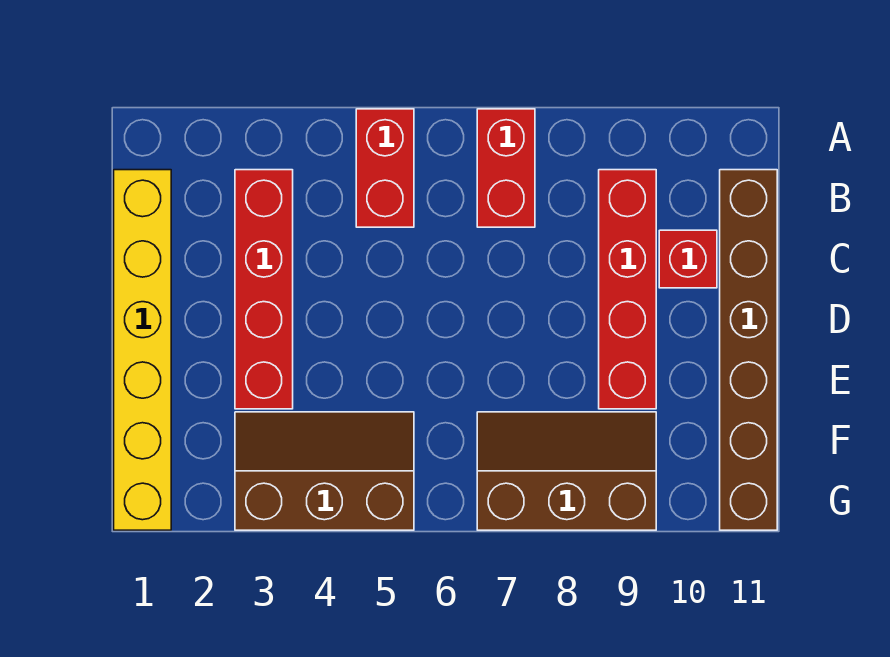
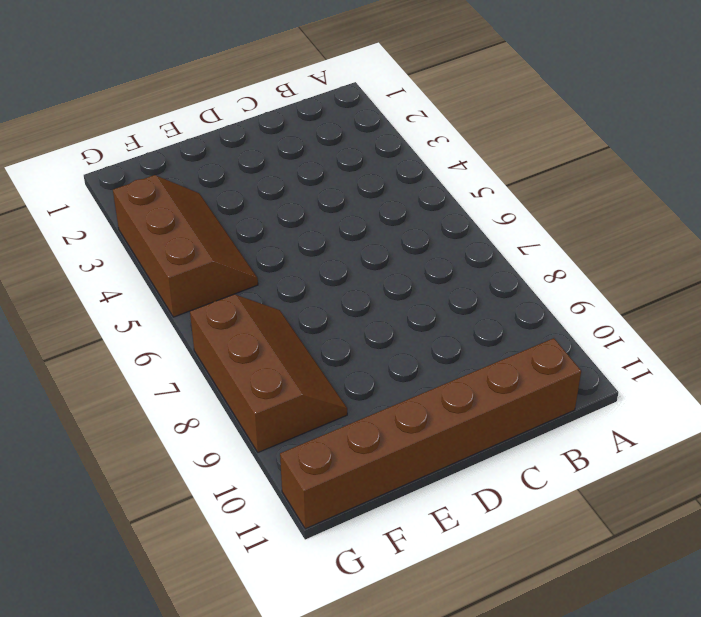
none -> red 1x2 brick [356,109,414,227]
none -> red 1x2 brick [477,109,535,227]

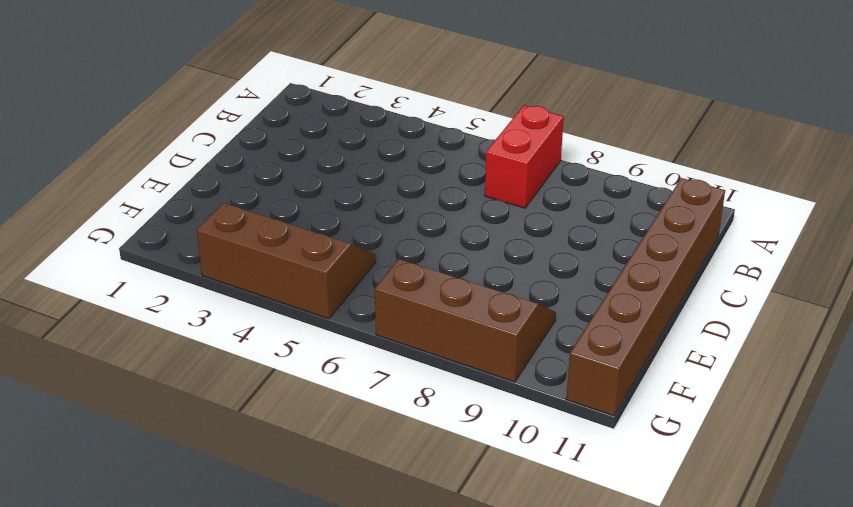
none -> red 1x2 brick [356,109,414,227]
none -> yellow 1x6 brick [114,170,171,530]

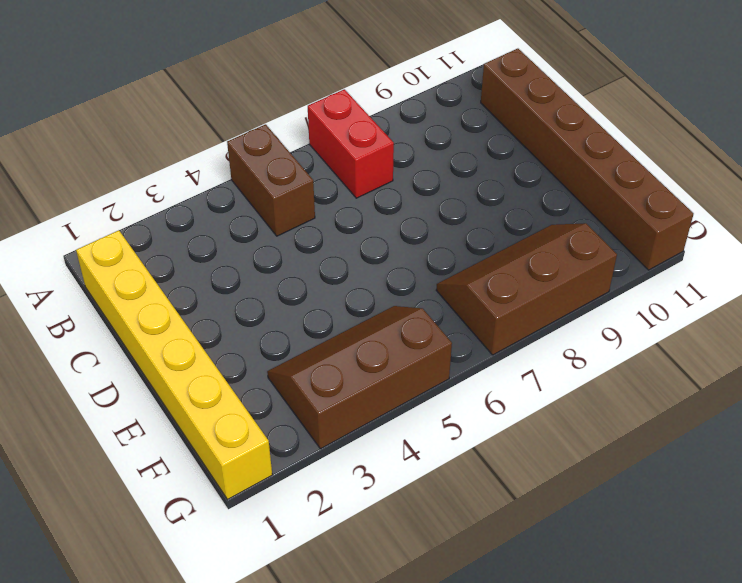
brown 1x2 brick [227,124,315,236] -> red 1x2 brick [356,109,414,227]
none -> red 1x4 brick [235,170,293,409]
none -> red 1x4 brick [599,170,656,409]

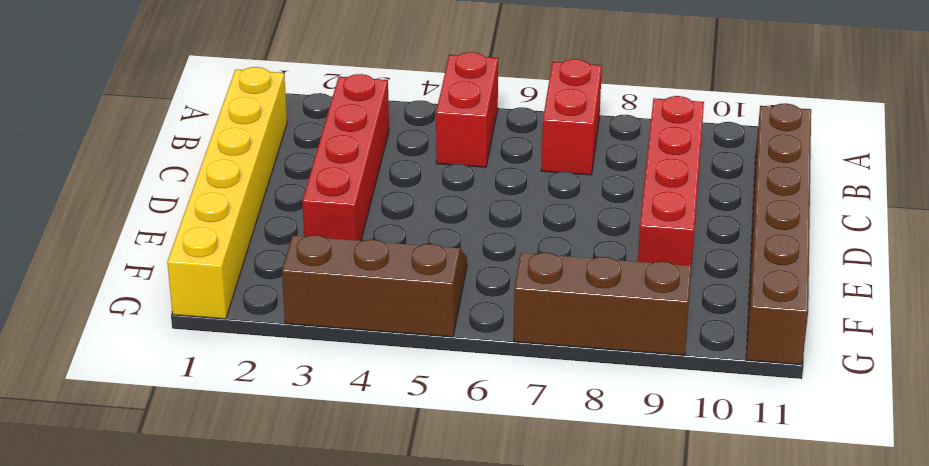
none -> red 1x1 brick [659,230,717,288]

